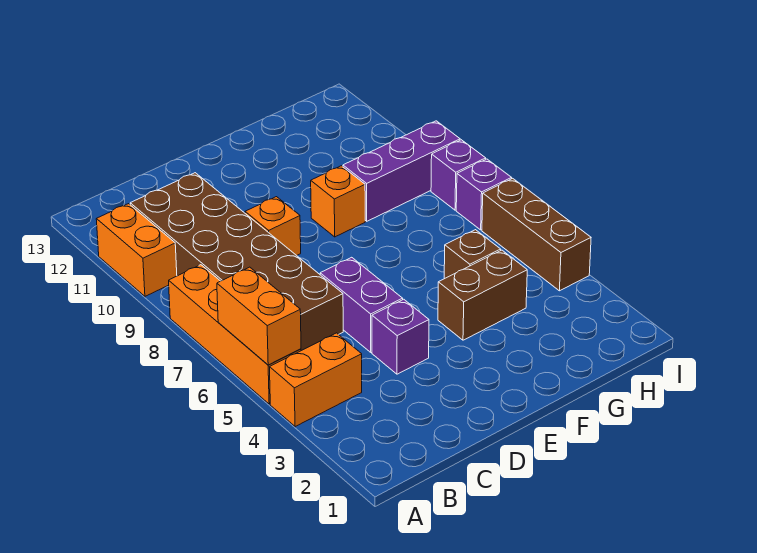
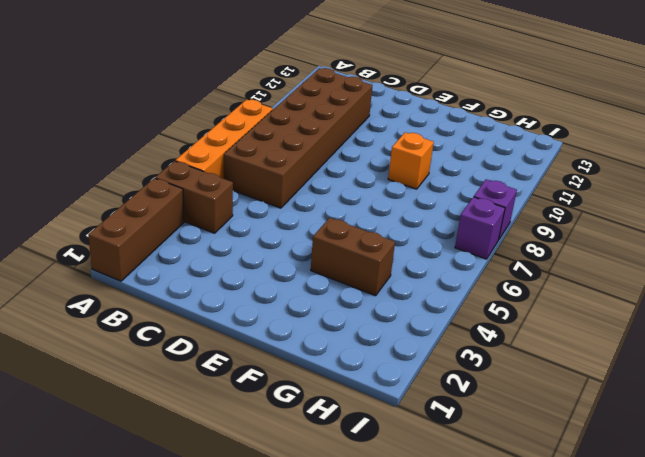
brown 1x3 brick [88,178,184,281] -> brown 1x3 brick moved to [482,178,591,291]
brown 1x2 brick [155,161,233,233] -> orange 1x2 brick [270,333,362,427]
none -> orange 1x2 brick [96,204,177,296]
none -> purple 1x1 brick [372,299,429,374]
none -> purple 1x2 brick [320,257,403,352]

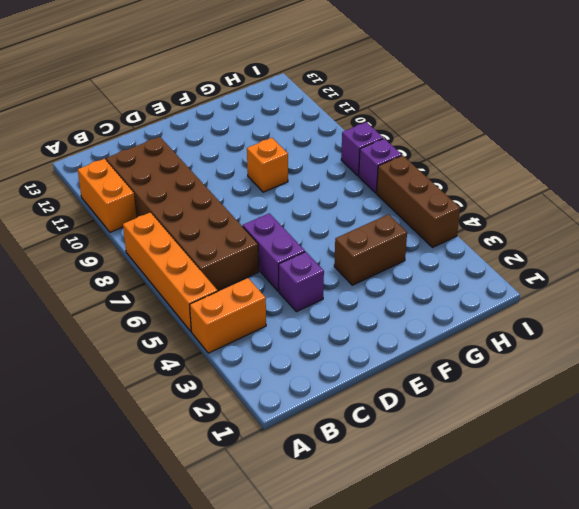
none -> orange 1x1 brick [245,197,301,255]
none -> brown 1x1 brick [444,230,501,279]
none -> purple 1x3 brick [343,121,460,221]

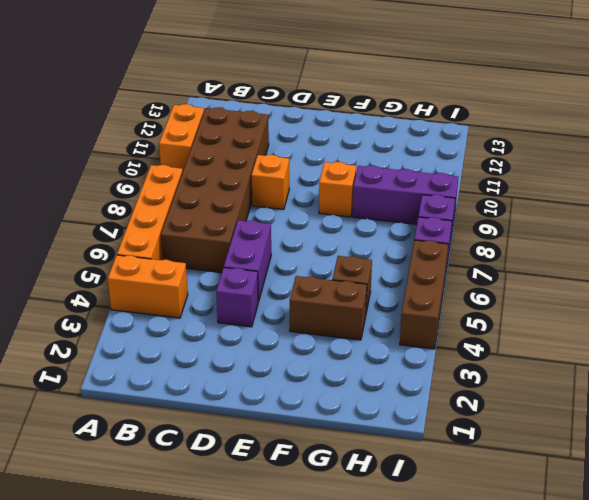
none -> orange 1x2 brick [217,267,301,365]

